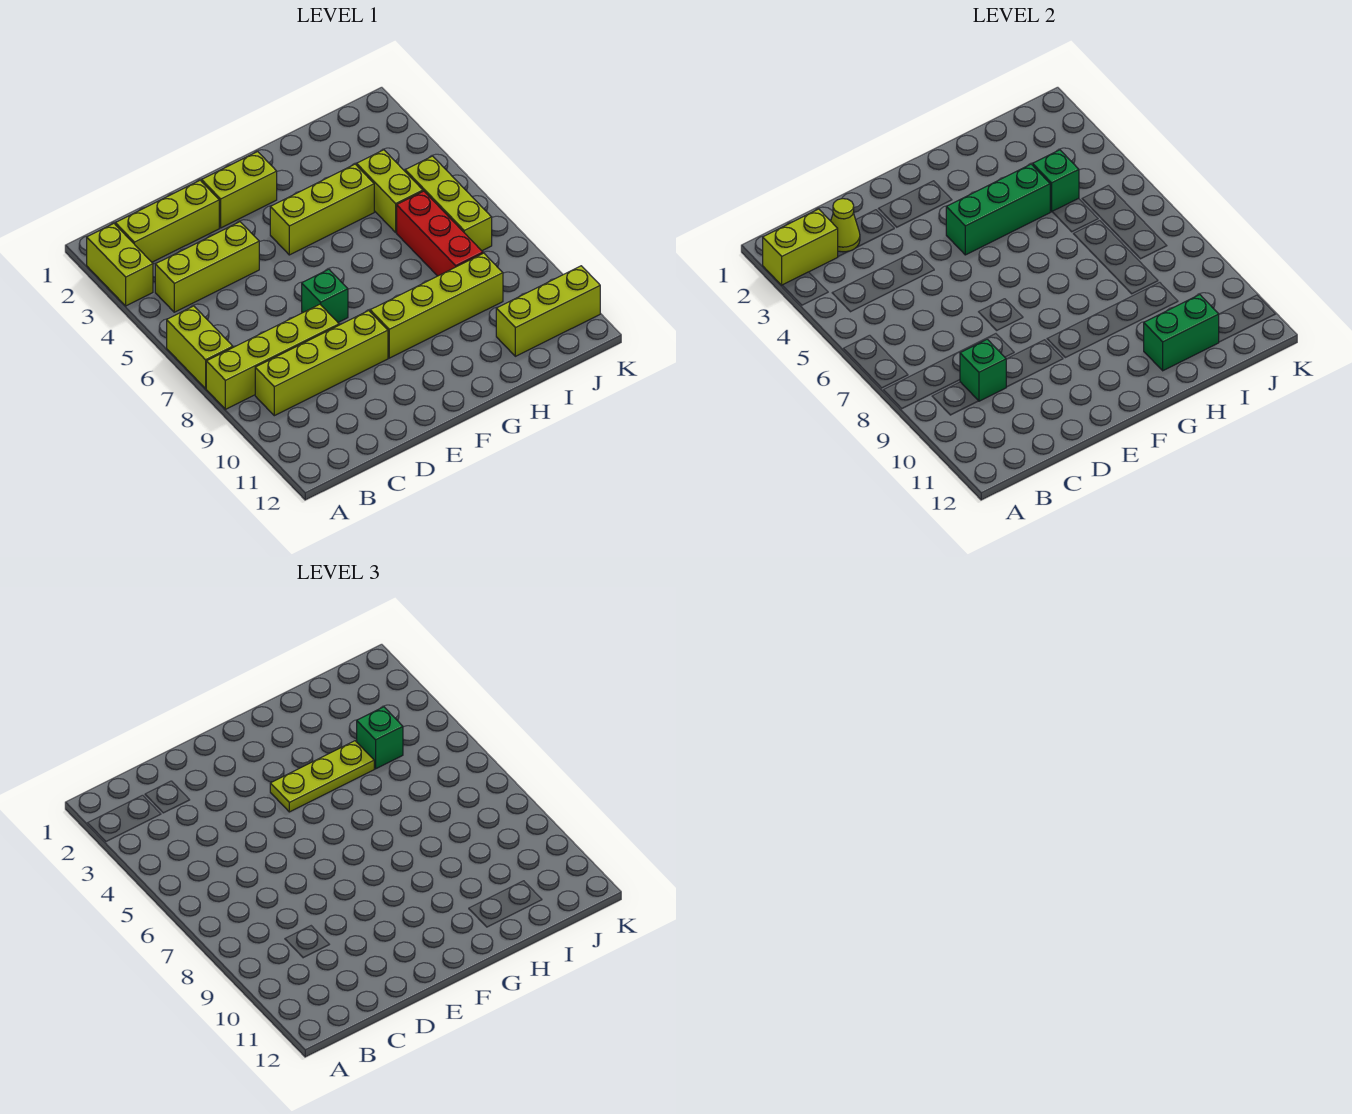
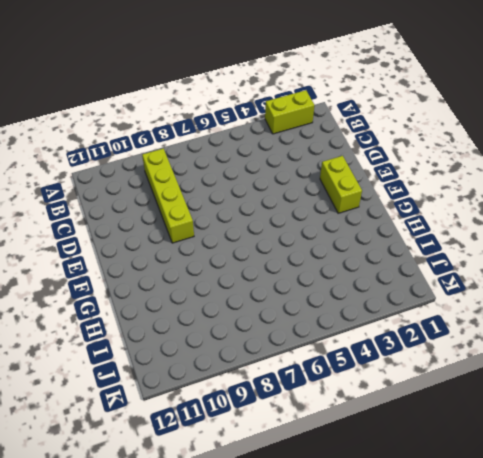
none -> lime 1x2 brick [167,306,233,388]
none -> lime 1x4 brick [206,304,339,409]
none -> lime 1x3 brick [115,180,219,262]

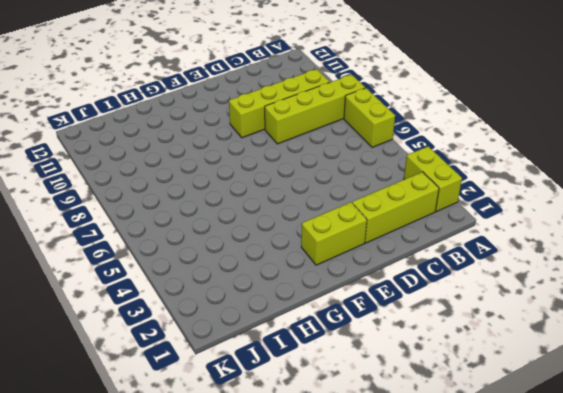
none -> lime 1x3 brick [155,222,259,312]
none -> green 1x1 brick [302,269,348,322]
none -> lime 1x3 brick [270,164,374,255]

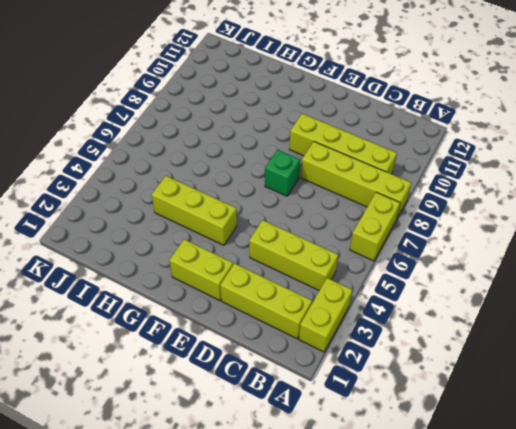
none -> lime 1x4 brick [370,253,503,358]
none -> lime 1x2 brick [357,150,423,232]
none -> red 1x3 brick [397,191,483,276]

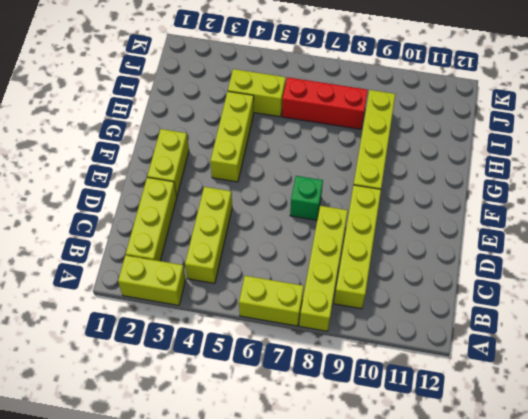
none -> lime 1x3 brick [496,266,600,356]
none -> lime 1x3 brick [405,156,492,251]
none -> lime 1x2 brick [763,209,838,285]

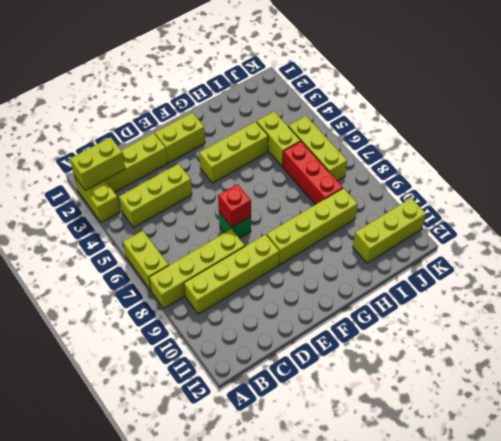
red 1x1 brick [218,184,251,227] -> none
none -> lime 1x1 cone [831,199,860,252]
none -> green 1x1 brick [960,339,1006,401]
none -> green 1x3 brick [946,164,1050,255]

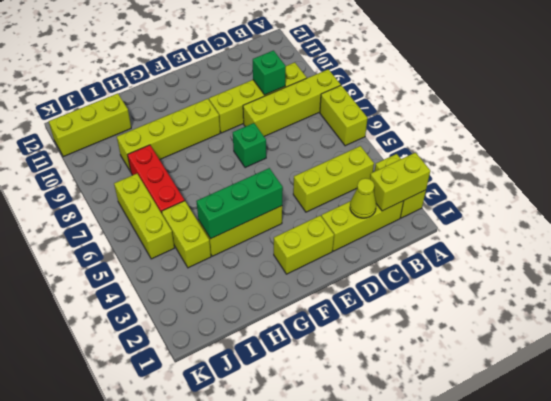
none -> green 1x2 brick [1144,295,1219,371]
none -> green 1x1 brick [1033,150,1079,212]
none -> lime 1x3 plate [270,741,374,812]

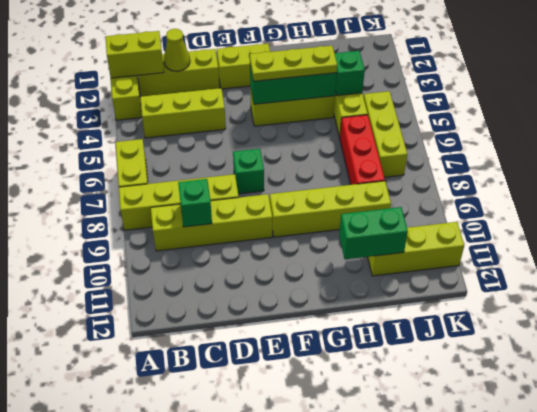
none -> green 1x1 brick [357,707,403,769]

